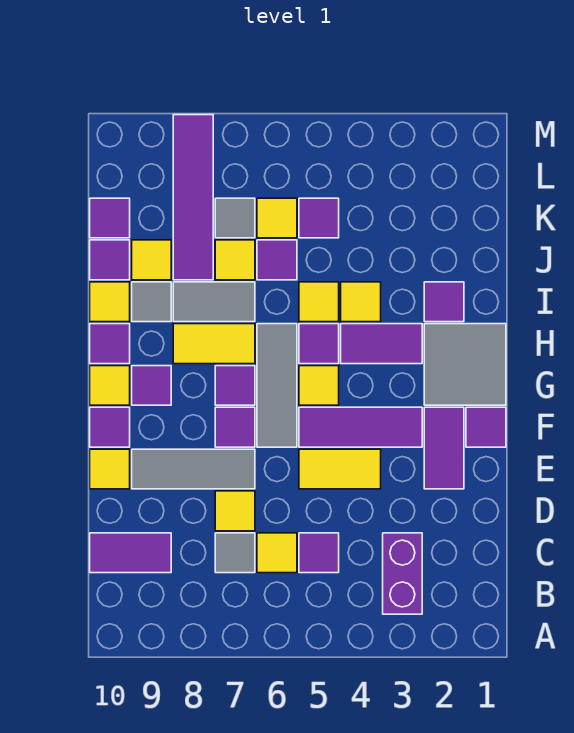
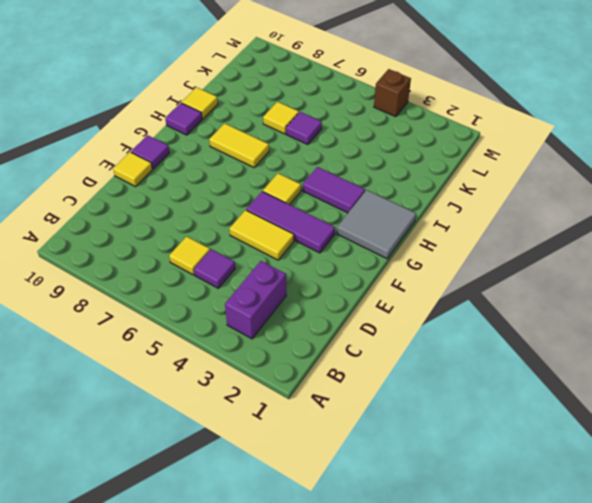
brown 1x1 brick [374,69,411,117] -> none
none -> grey 1x1 tile [215,533,255,573]
none -> purple 1x2 tile [90,533,171,573]
none -> yellow 1x1 tile [215,491,255,531]
none -> purple 1x2 tile [424,407,464,489]

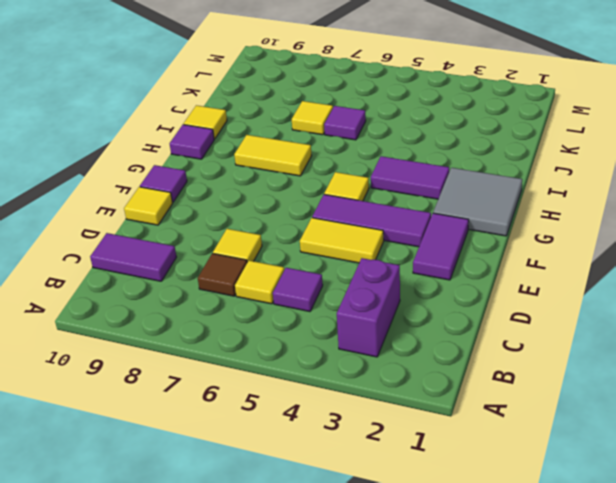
brown 1x1 tile [198,253,247,296] -> grey 1x1 tile [215,533,255,573]
none -> grey 1x3 tile [132,449,255,489]
none -> purple 1x1 tile [466,407,506,447]
none -> grey 1x3 tile [257,324,297,447]
none -> purple 1x1 tile [215,407,255,447]

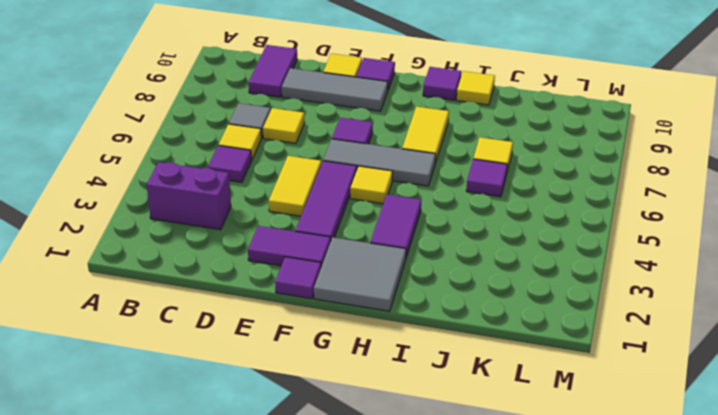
grey 1x3 tile [282,68,388,111] -> grey 1x3 tile turned to [132,449,255,489]
none -> purple 1x1 tile [215,366,255,405]
none -> purple 1x1 tile [132,366,171,405]
none -> yellow 1x1 tile [90,366,130,405]
none -> purple 1x1 tile [299,324,339,364]

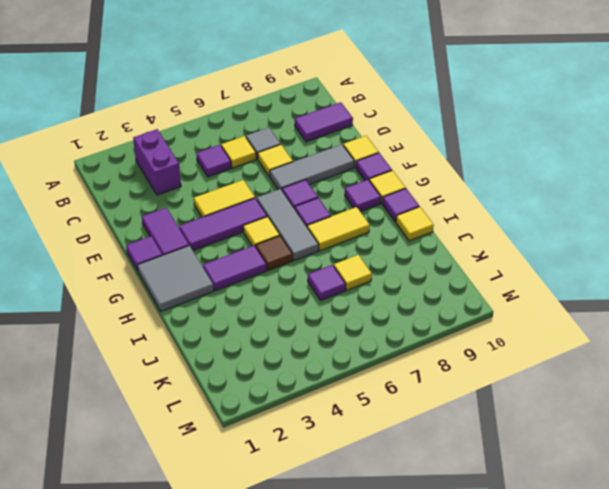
brown 1x1 tile [255,236,293,271] -> purple 1x1 tile [299,324,339,364]
none -> purple 1x1 tile [424,282,464,322]
none -> yellow 1x1 tile [341,282,381,322]
none -> yellow 1x1 tile [299,282,339,322]
none -> grey 1x2 tile [173,282,255,322]

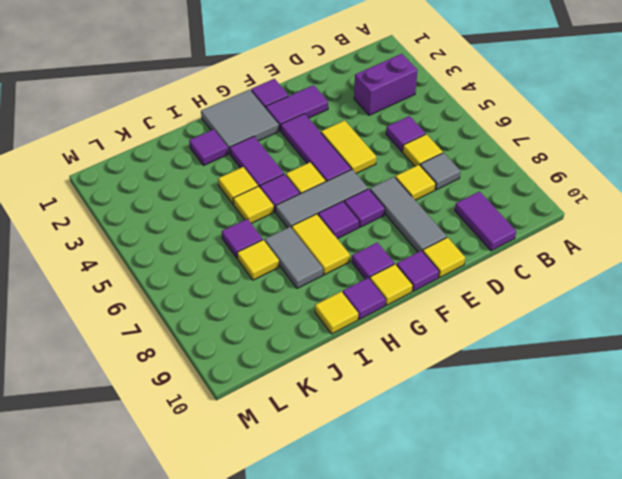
none -> grey 1x1 tile [132,282,171,322]
none -> purple 1x4 tile [173,115,213,280]
none -> yellow 1x1 tile [132,240,171,280]
none -> purple 1x1 tile [90,240,130,280]

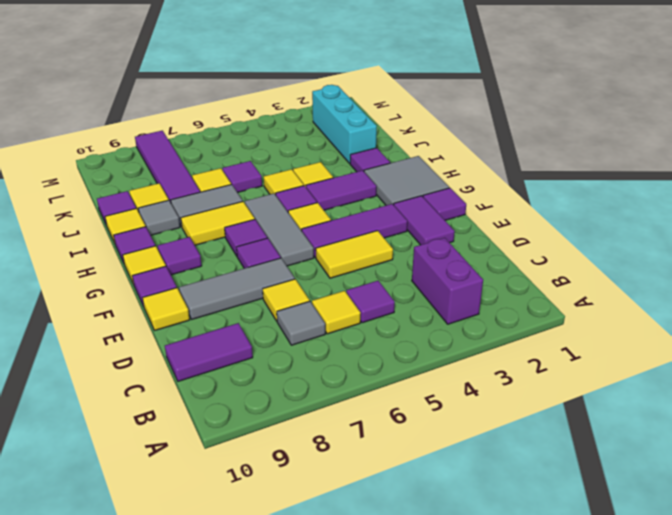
cyan 1x3 brick [312,85,377,164] -> none
none -> purple 1x1 tile [299,198,339,238]
none -> yellow 1x1 tile [257,198,297,238]
none -> grey 1x1 tile [215,198,255,238]
none -> purple 1x1 tile [90,198,130,238]

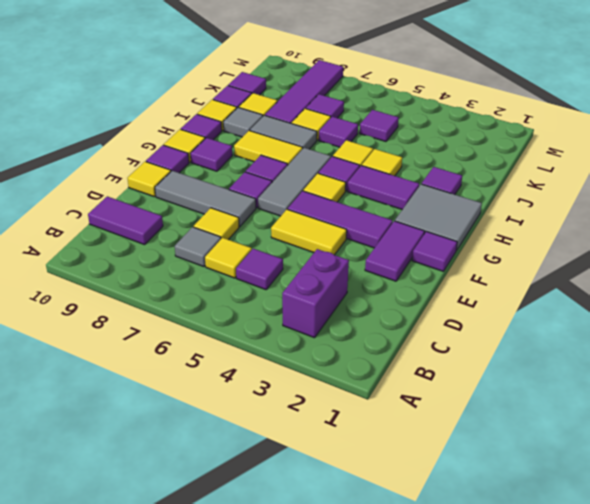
purple 1x1 tile [306,94,344,118] -> grey 1x1 tile [215,198,255,238]
none -> yellow 1x1 tile [257,198,297,238]

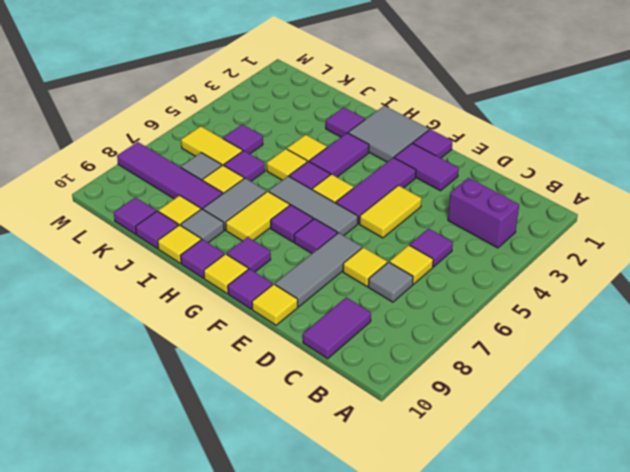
yellow 1x2 tile [181,126,243,165] -> yellow 1x1 tile [257,198,297,238]

